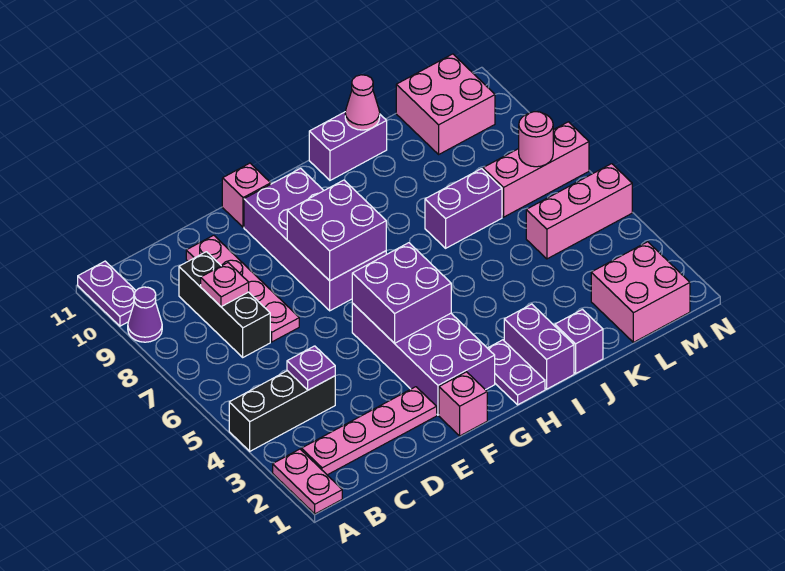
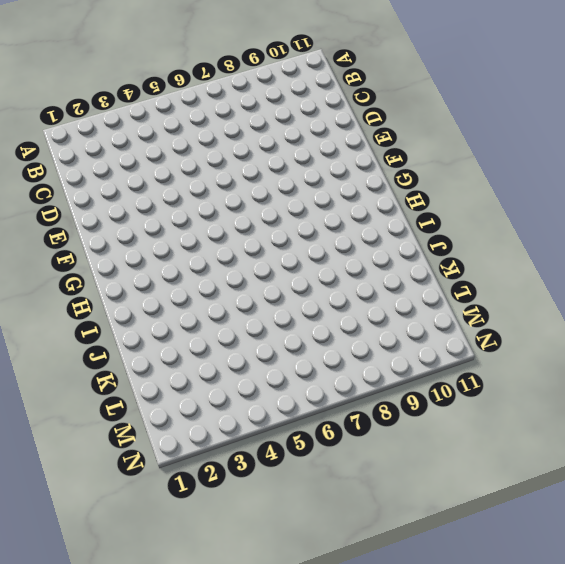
none -> pink 1x2 plate [273,449,342,514]
none -> black 1x3 brick [229,371,335,451]
none -> purple 1x1 cone [128,287,162,342]

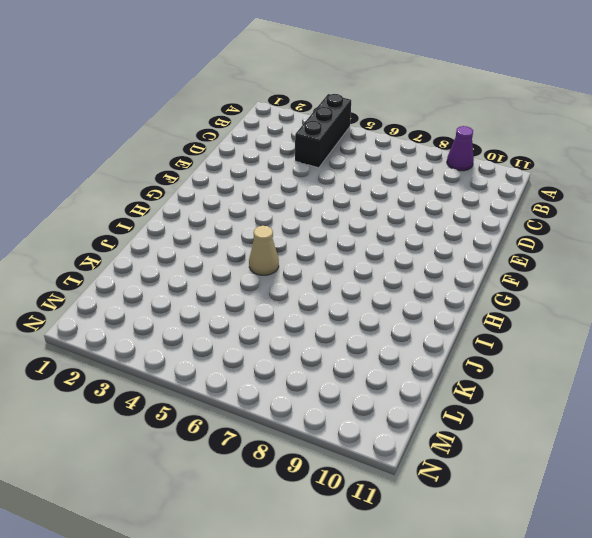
tan 1x1 cone [249,226,279,275] -> none
none -> pink 1x2 plate [273,449,342,514]
none -> purple 1x2 plate [78,261,136,326]
none -> pink 1x4 plate [301,387,437,475]

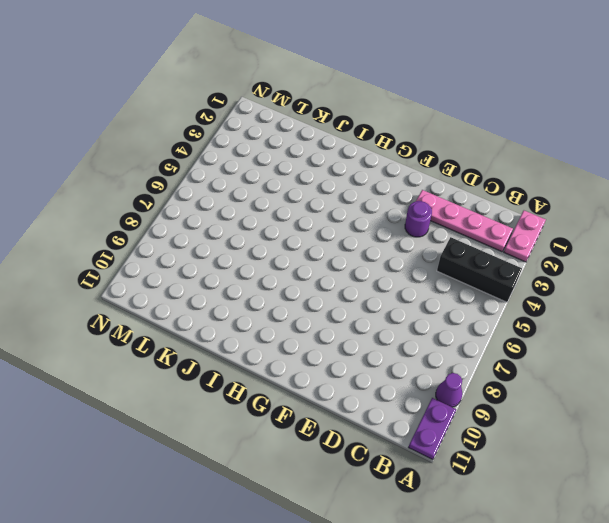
purple 1x1 round brick [405,201,432,237] -> none
none -> black 1x3 brick [179,252,270,357]
none -> pink 1x4 plate [186,235,299,342]
none -> pink 1x1 brick [439,372,487,436]

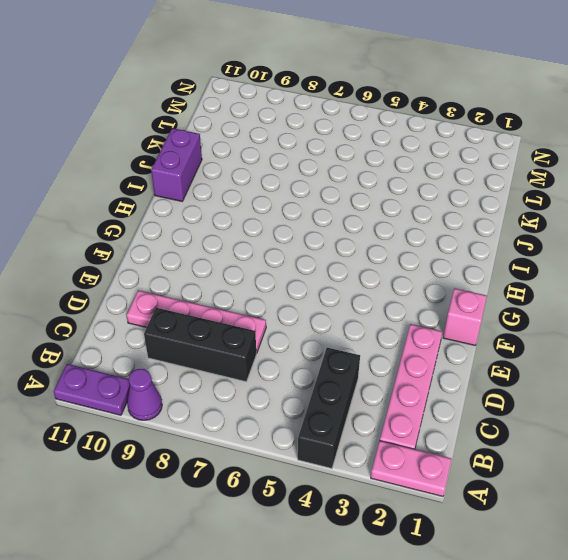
none -> purple 2x4 brick [352,303,495,415]
none -> purple 2x4 brick [244,168,386,311]
none -> pink 1x1 brick [222,163,271,227]

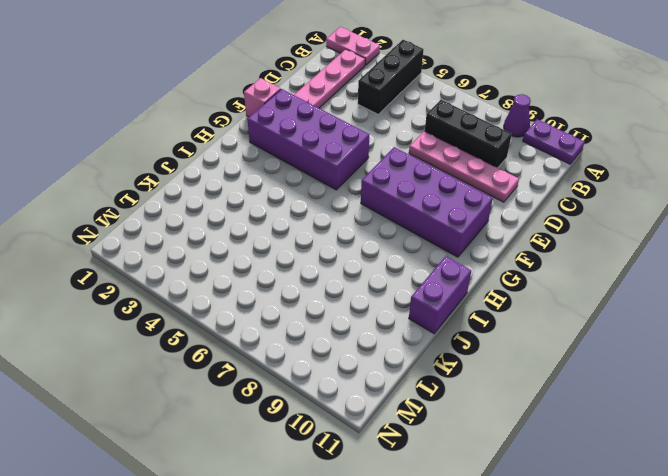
none -> pink 1x1 brick [222,163,271,227]
none -> purple 1x2 plate [488,340,545,405]
none -> purple 1x2 brick [504,304,574,389]

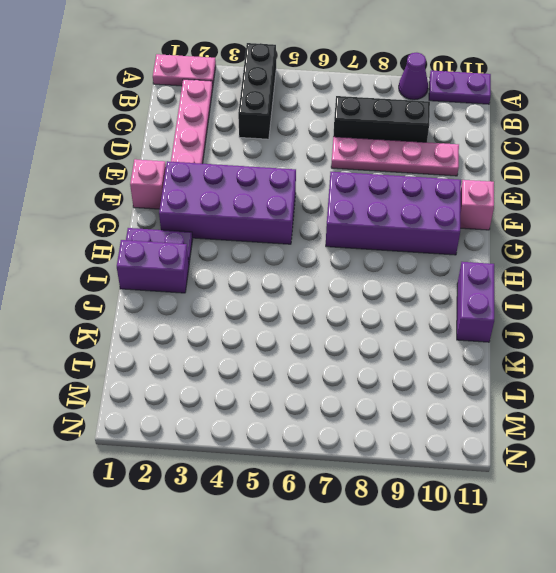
none -> purple 1x1 brick [555,309,603,374]
none -> purple 1x2 brick [425,169,502,248]
none -> pink 2x2 brick [591,242,690,342]

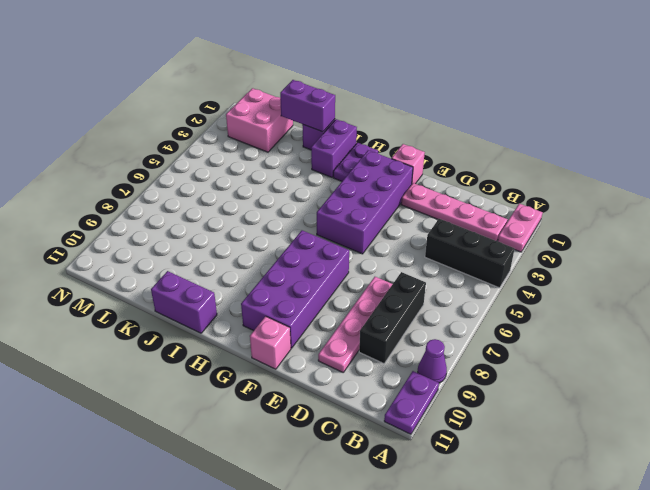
purple 1x2 brick [280,80,335,132] -> purple 1x2 brick moved to [425,169,502,248]
none -> pink 1x3 brick [526,164,632,259]
none -> pink 1x3 brick [483,122,589,217]
none -> pink 2x2 brick [396,54,495,154]

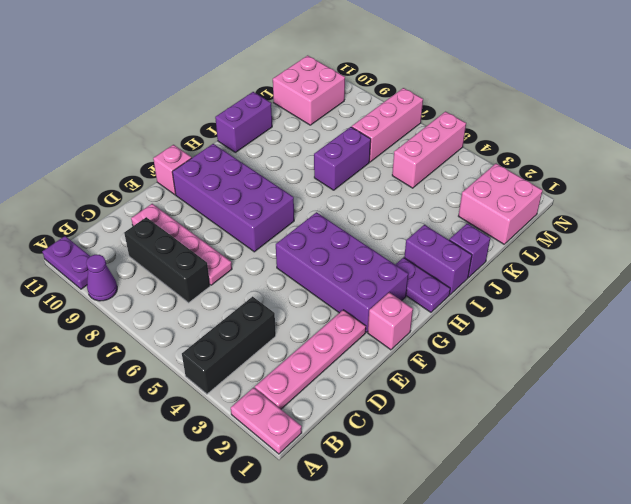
none -> purple 1x1 plate [287,346,335,390]
none -> pink 1x1 plate [201,263,249,307]
none -> purple 2x2 brick [352,243,451,343]

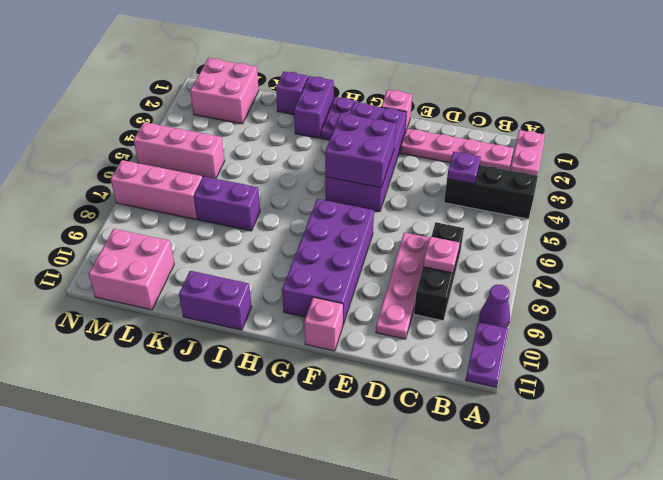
none -> purple 2x2 brick [287,180,386,281]
none -> pink 1x1 cone [345,75,380,130]
none -> pink 1x1 round brick [519,112,553,167]

